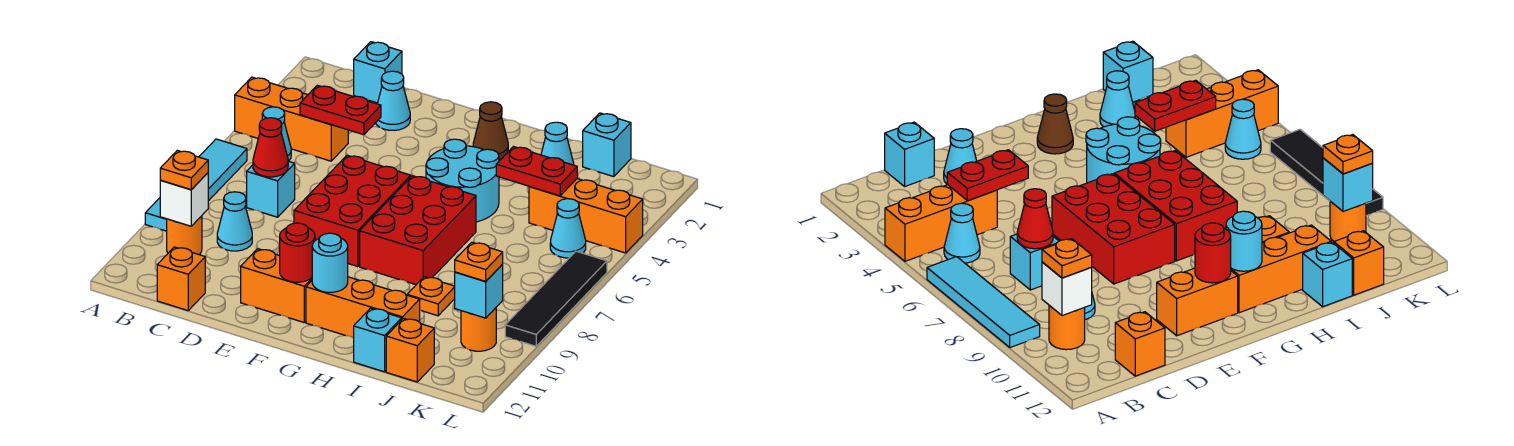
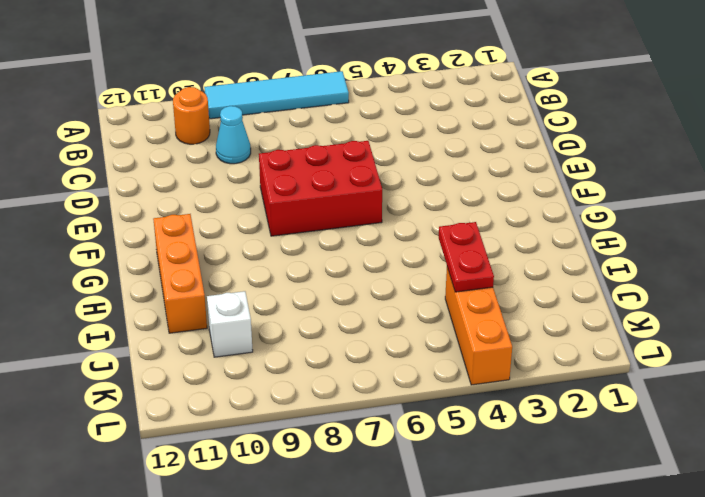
white 1x1 brick [207,291,253,357] -> white 1x1 brick moved to [160,173,208,226]
none -> orange 1x3 brick [235,77,348,161]
none -> cyan 1x1 cone [262,107,291,161]
none -> cyan 1x1 brick [354,42,402,103]
none -> cyan 1x1 brick [247,161,295,217]

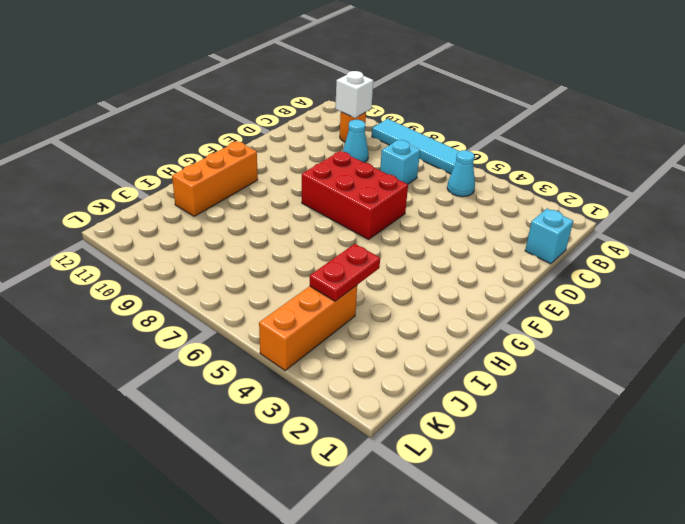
none -> orange 1x3 brick [235,77,348,161]
none -> orange 1x1 brick [157,247,205,310]
none -> cyan 1x1 cone [376,71,410,130]
none -> orange 1x2 brick [241,249,312,322]

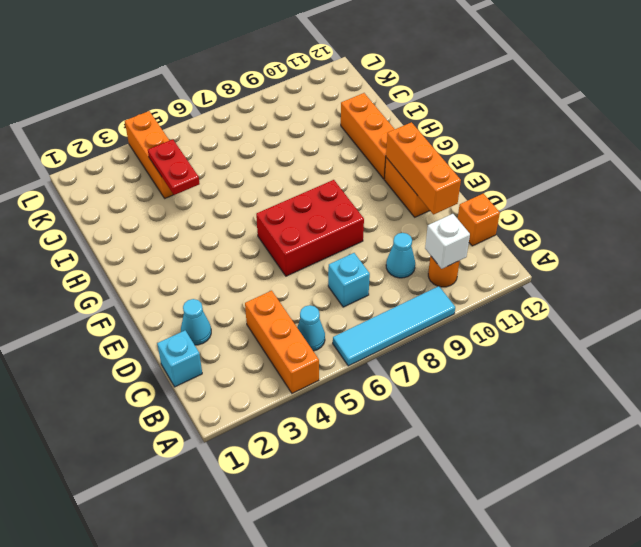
orange 1x3 brick [386,122,461,215] -> red 1x1 round brick [280,223,315,282]
none -> brown 1x1 cone [473,102,508,160]
none -> cyan 2x2 round brick [426,139,499,222]
none -> red 2x3 brick [360,176,476,285]
none -> cyan 1x1 cone [541,122,574,165]

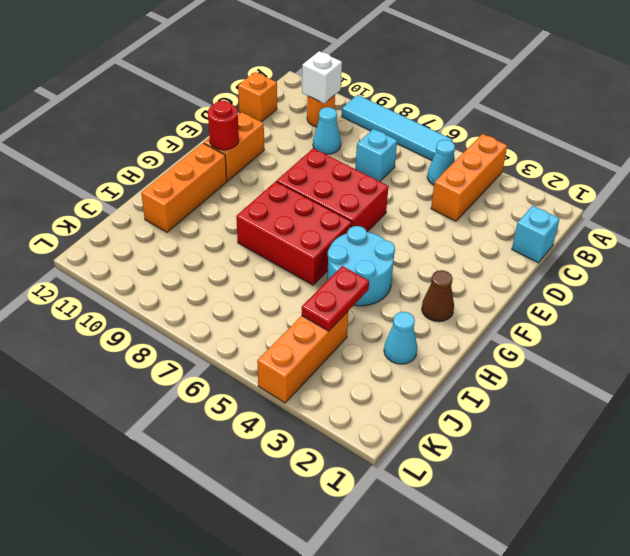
none -> cyan 1x1 cone [376,71,410,130]
none -> orange 1x1 plate [407,277,455,316]
none -> cyan 1x1 brick [354,308,402,372]
none -> cyan 1x1 brick [583,113,631,177]

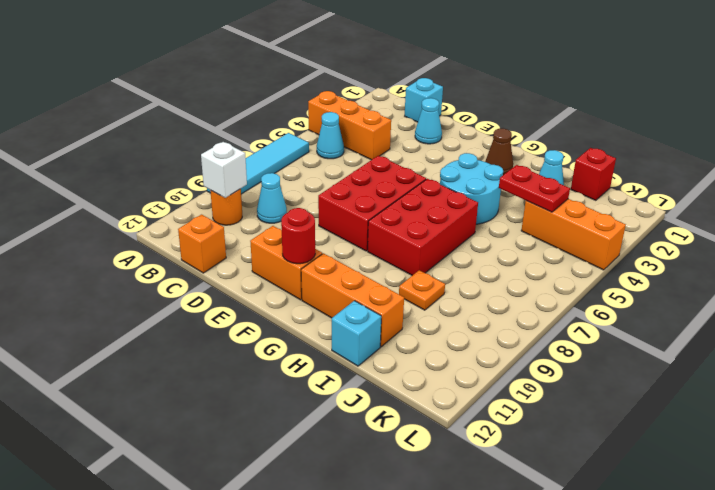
red 1x1 brick [571,148,616,200] -> cyan 1x1 brick [583,113,631,177]
none -> cyan 1x1 brick [247,161,295,217]
none -> orange 1x1 brick [386,318,434,382]
none -> cyan 1x1 cone [550,199,586,258]
none -> orange 1x1 round brick [461,308,496,351]

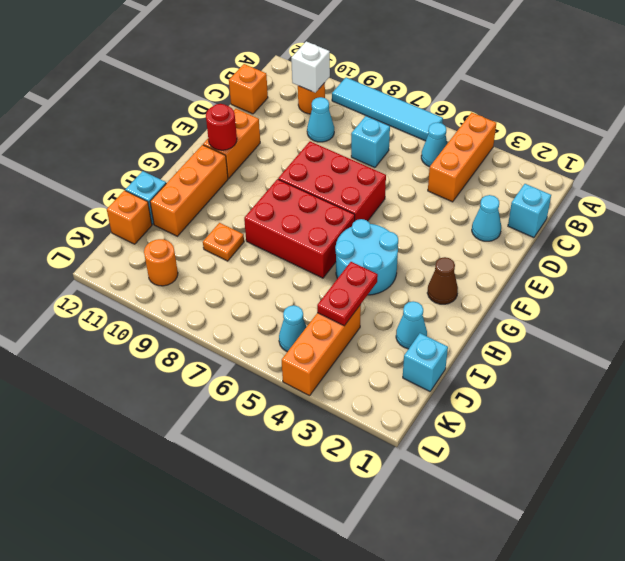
none -> black 1x4 tile [505,251,607,346]
none -> red 1x2 plate [300,85,381,135]
none -> red 1x1 cone [253,118,288,177]
none -> cyan 1x1 round brick [312,233,348,292]

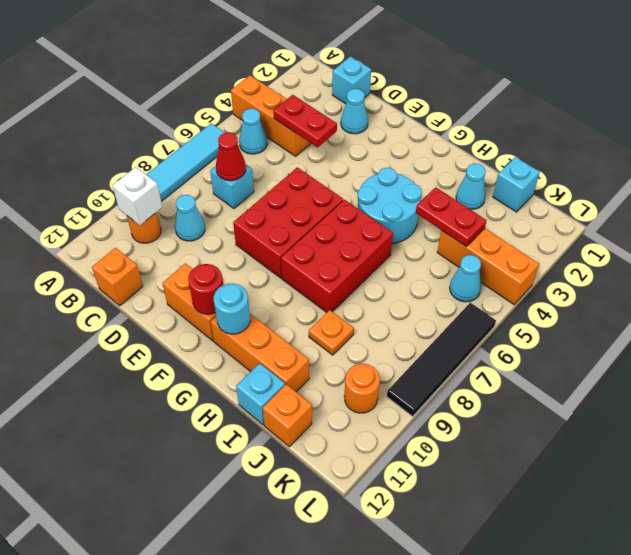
none -> brown 1x1 cone [473,102,508,160]
none -> cyan 1x1 brick [455,264,503,318]
none -> orange 1x1 plate [160,150,208,190]
none -> orange 1x1 plate [455,242,503,281]

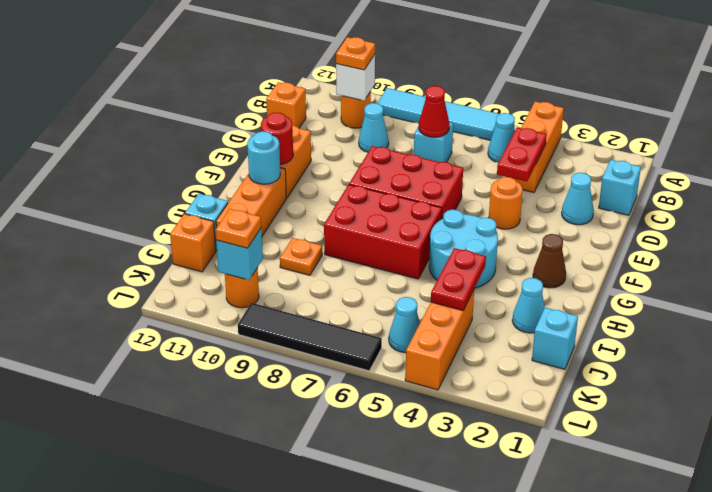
orange 1x1 round brick [489,177,523,229] -> none

